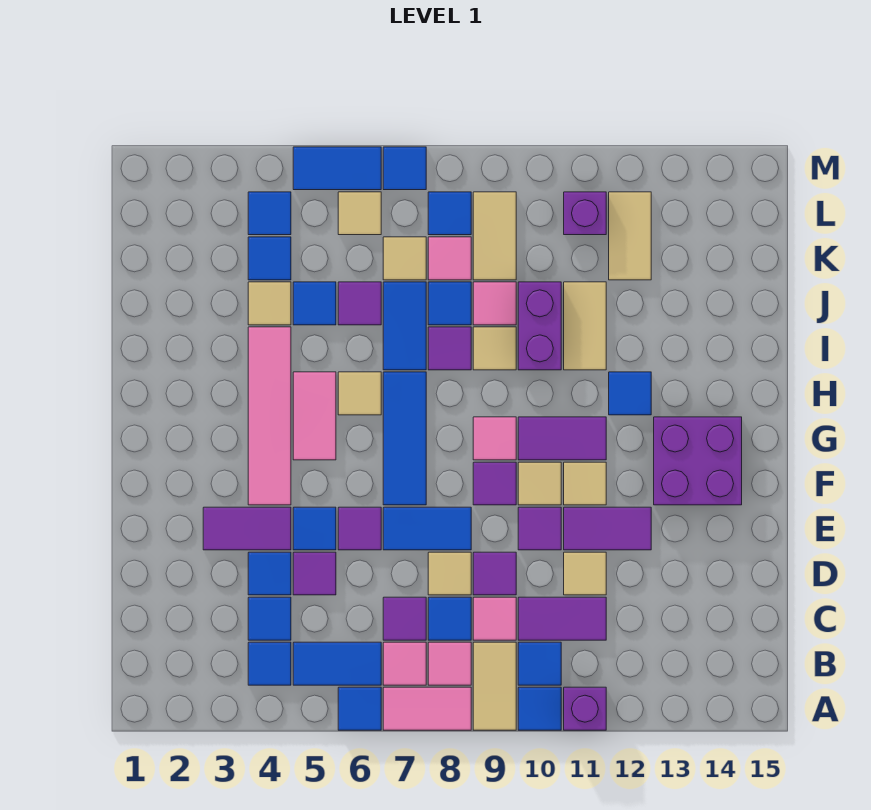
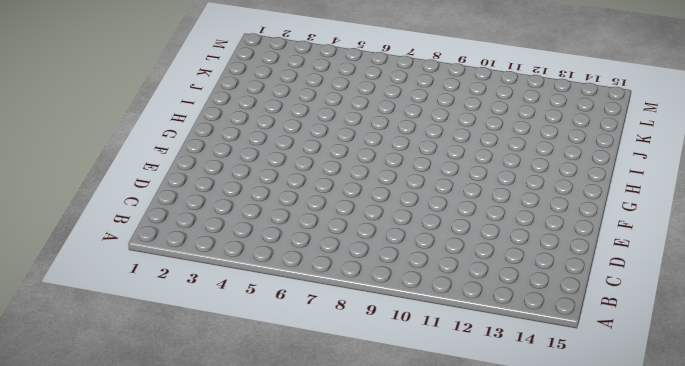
none -> blue 1x1 tile [338,687,381,730]
none -> pink 1x2 tile [383,687,471,730]
none -> tan 1x2 tile [473,642,516,730]
none -> blue 1x1 tile [518,687,561,730]

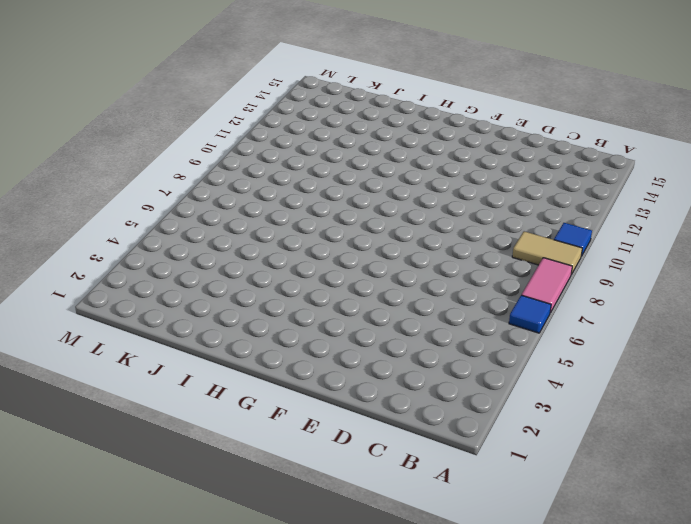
none -> purple 1x1 brick [564,687,606,730]
none -> blue 1x1 tile [248,642,291,685]
none -> blue 1x2 tile [293,642,381,685]
none -> pink 1x1 tile [383,642,426,685]

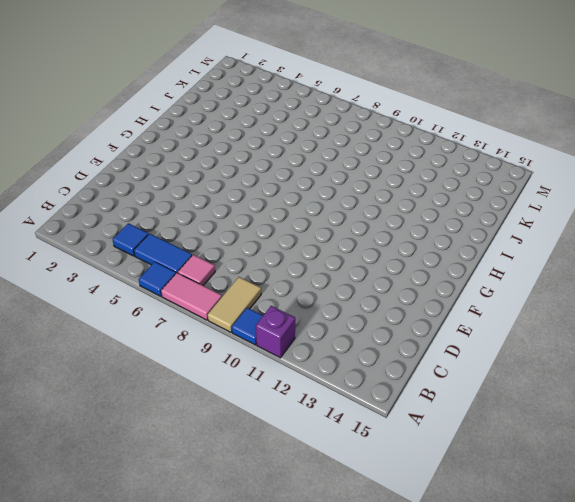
none -> pink 1x1 tile [428,642,471,685]
none -> blue 1x1 tile [518,642,561,685]
none -> blue 1x1 tile [248,597,291,640]
none -> purple 1x1 tile [383,597,426,640]

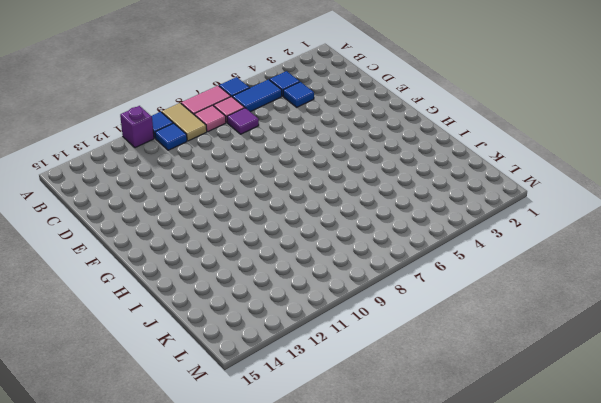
none -> blue 1x1 tile [428,597,471,640]
none -> pink 1x1 tile [473,597,516,640]
none -> purple 1x2 tile [518,597,606,640]
none -> blue 1x1 tile [248,552,291,595]

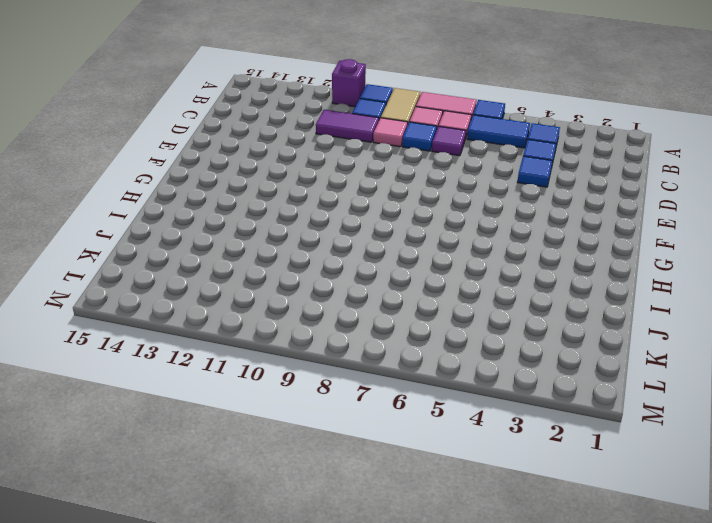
none -> purple 1x1 tile [293,552,336,595]
none -> tan 1x1 tile [428,552,471,595]
none -> purple 1x1 tile [473,552,516,595]
none -> tan 1x1 tile [564,552,606,595]

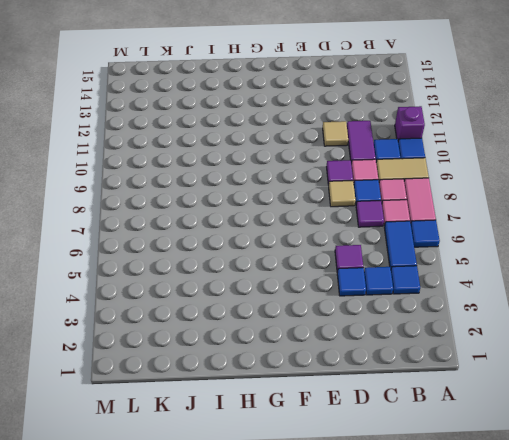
none -> purple 1x2 tile [203,507,291,550]
none -> blue 1x1 tile [293,507,336,550]
none -> purple 1x1 tile [338,507,381,550]
none -> blue 1x2 tile [383,507,471,550]

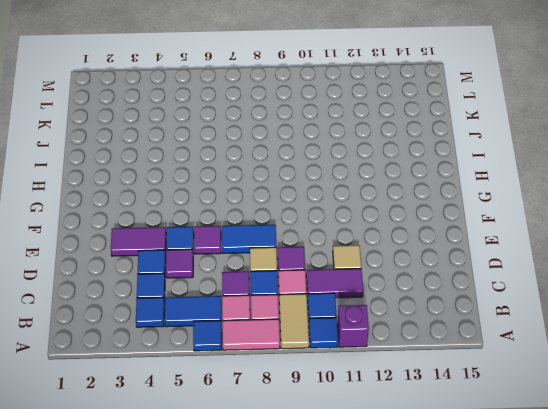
none -> purple 1x1 tile [518,507,561,550]
none -> purple 1x2 tile [564,507,651,550]
none -> pink 1x4 tile [248,327,291,505]
none -> blue 1x3 tile [383,372,426,505]

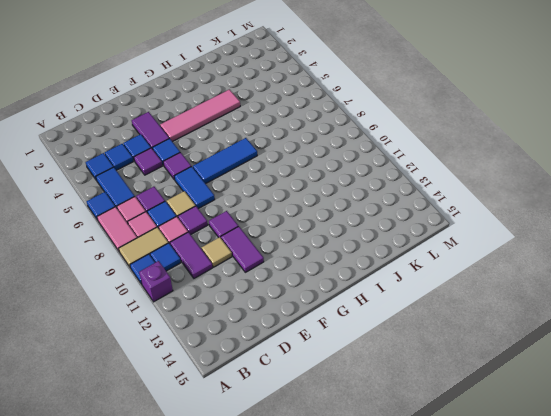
none -> purple 1x1 tile [473,462,516,505]
none -> tan 1x1 tile [518,462,561,505]
none -> tan 1x1 tile [564,462,606,505]
none -> purple 2x2 brick [654,417,742,505]

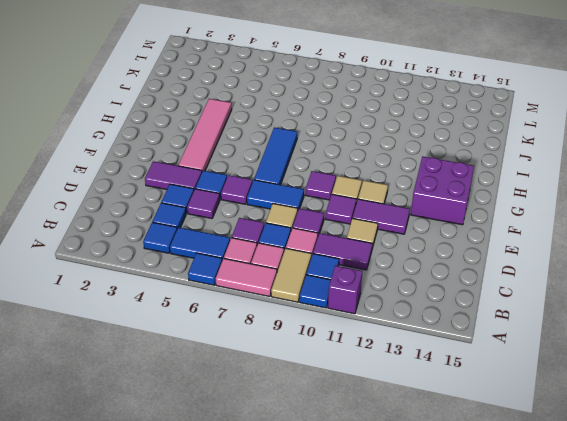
none -> pink 1x2 tile [293,372,336,460]
none -> pink 1x1 tile [473,417,516,460]
none -> purple 1x2 tile [518,417,606,460]
none -> tan 1x1 tile [338,372,381,415]

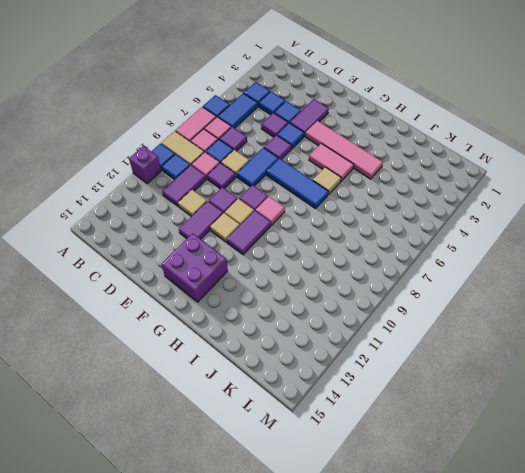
none -> blue 1x1 tile [609,372,651,415]
none -> blue 1x2 tile [383,282,426,370]
none -> purple 1x1 tile [428,327,471,370]
none -> tan 1x1 tile [473,327,516,370]

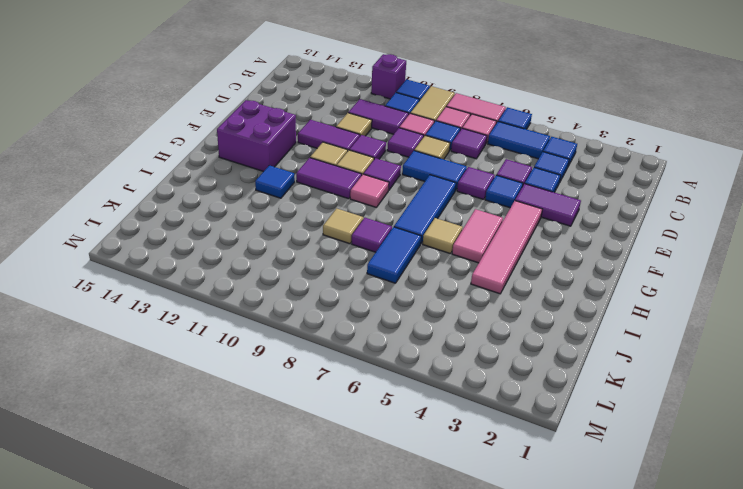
none -> purple 1x2 brick [518,282,561,370]
none -> tan 1x2 tile [564,282,606,370]
none -> tan 1x1 tile [248,282,291,325]
none -> blue 1x1 tile [293,282,336,325]

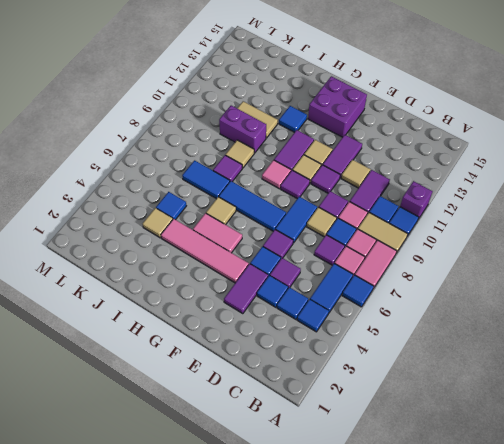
none -> purple 1x1 tile [338,282,381,325]
none -> blue 1x1 tile [428,282,471,325]
none -> pink 1x1 tile [473,282,516,325]
none -> blue 1x1 tile [248,237,291,280]

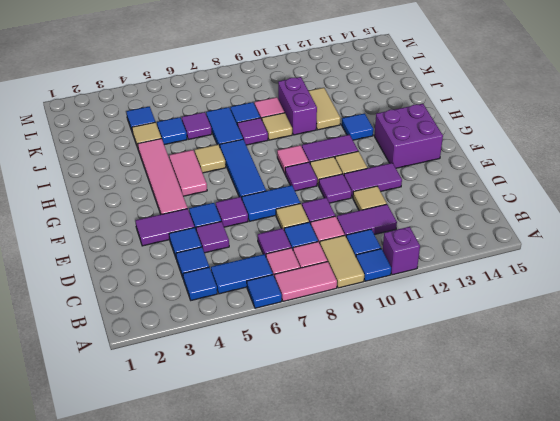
none -> tan 1x1 tile [383,237,426,280]
none -> pink 1x1 tile [428,237,471,280]
none -> tan 1x2 tile [473,192,516,280]
none -> tan 1x2 tile [609,192,651,280]

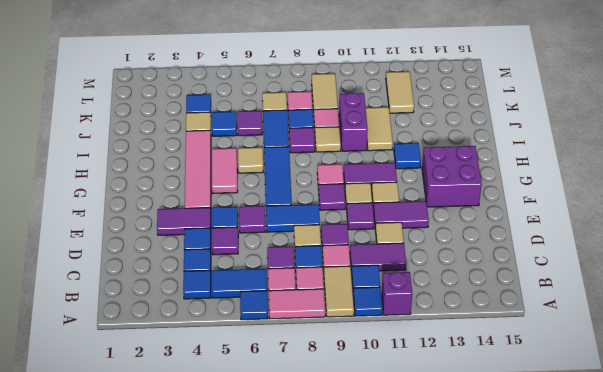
none -> blue 1x1 tile [248,192,291,235]
none -> tan 1x1 tile [338,192,381,235]
none -> blue 1x1 tile [428,192,471,235]
none -> purple 1x1 brick [564,192,606,235]

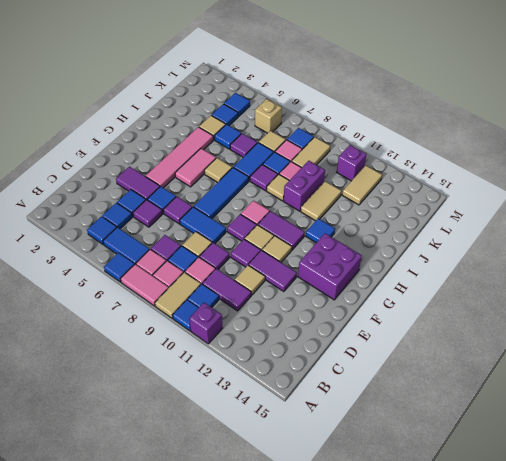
tan 1x1 brick [255,99,282,133] -> tan 1x1 tile [338,192,381,235]
none -> blue 1x2 tile [293,147,381,190]
none -> blue 1x1 tile [383,147,426,190]

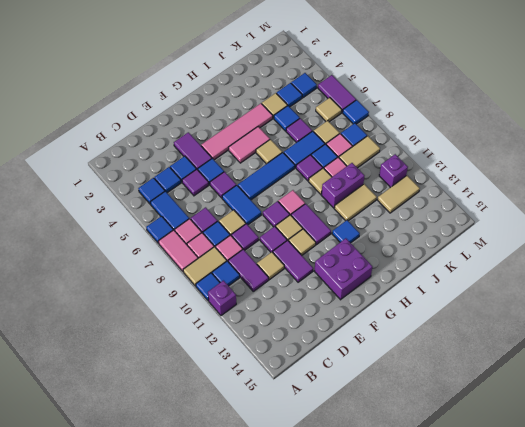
purple 1x2 tile [318,75,356,113] -> blue 1x2 tile [293,147,381,190]

